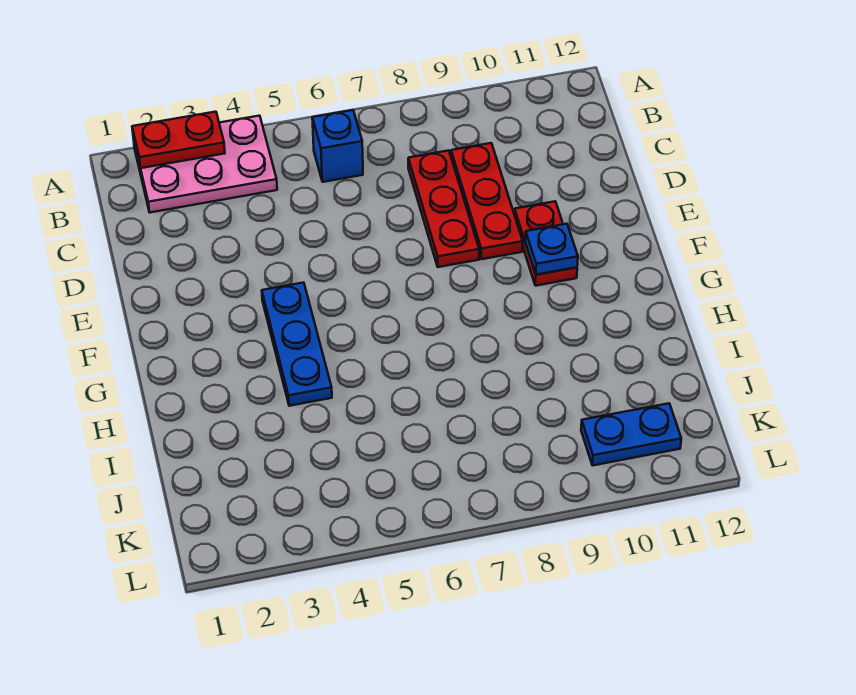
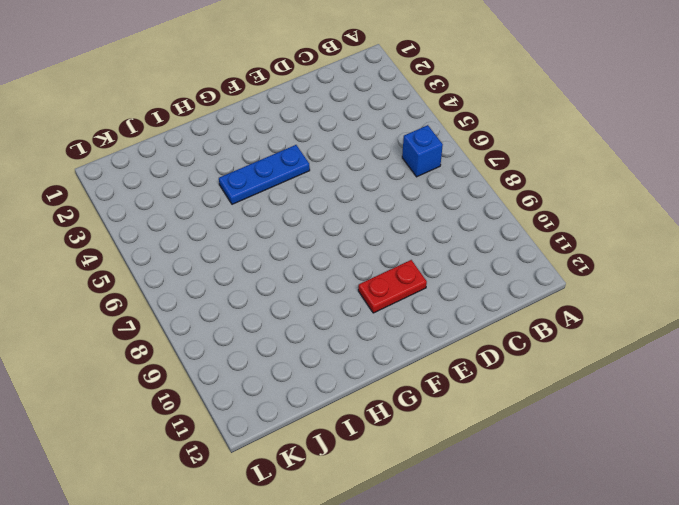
none -> pink 2x3 plate [134,116,277,212]
none -> red 1x3 plate [408,150,479,267]

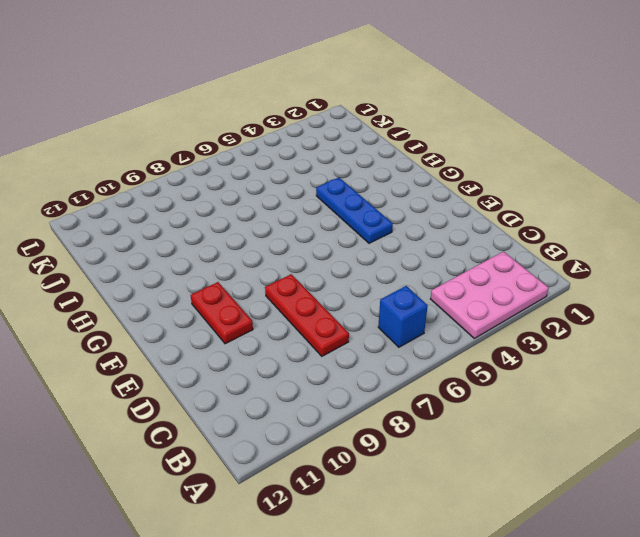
none -> red 1x3 plate [451,143,523,259]
none -> blue 1x2 plate [581,403,681,466]

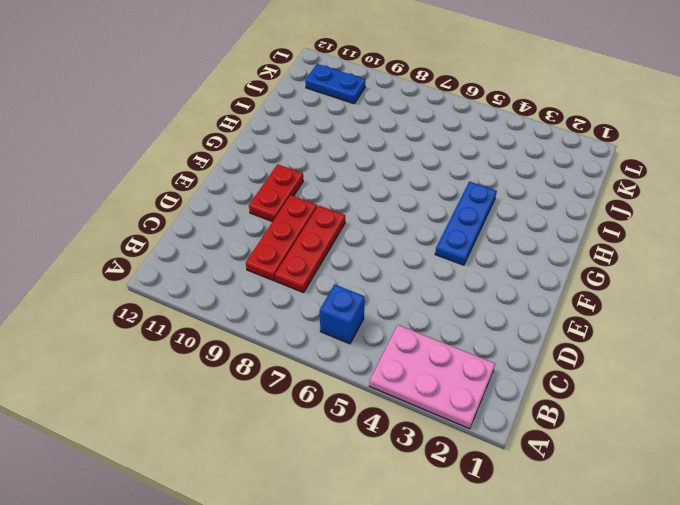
none -> red 1x2 plate [132,112,225,168]
none -> blue 1x1 plate [525,224,578,275]

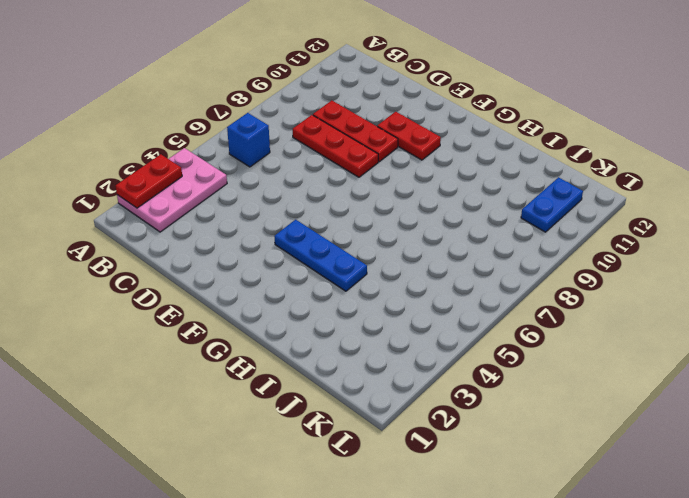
none -> blue 1x1 plate [525,224,578,275]

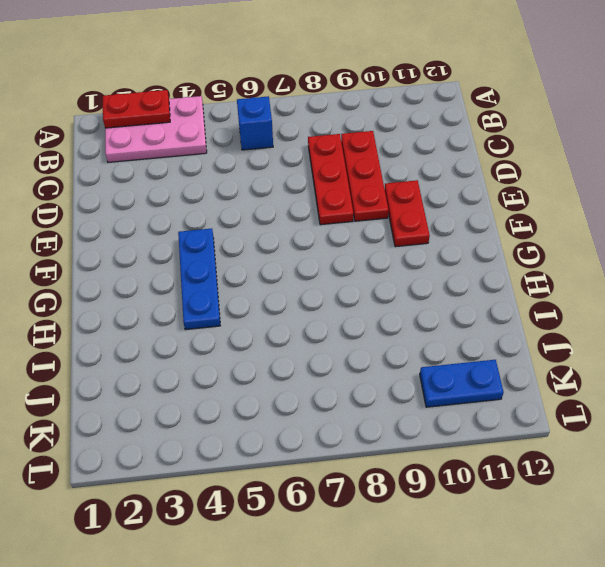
none -> blue 1x1 plate [525,224,578,275]

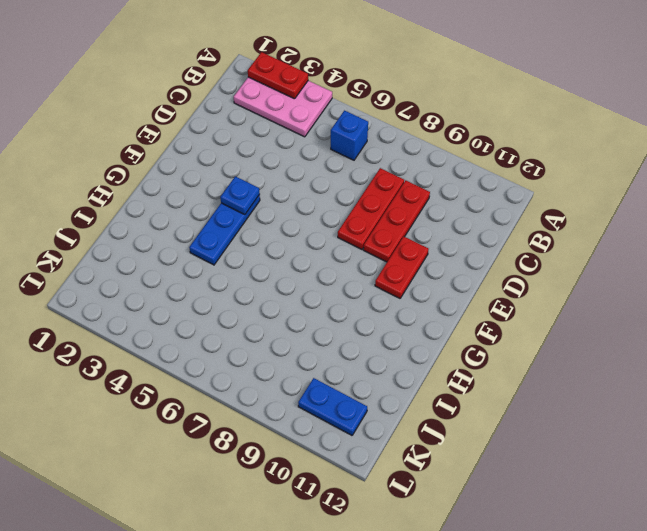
blue 1x1 plate [220,176,260,215] -> blue 1x1 plate moved to [525,224,578,275]

